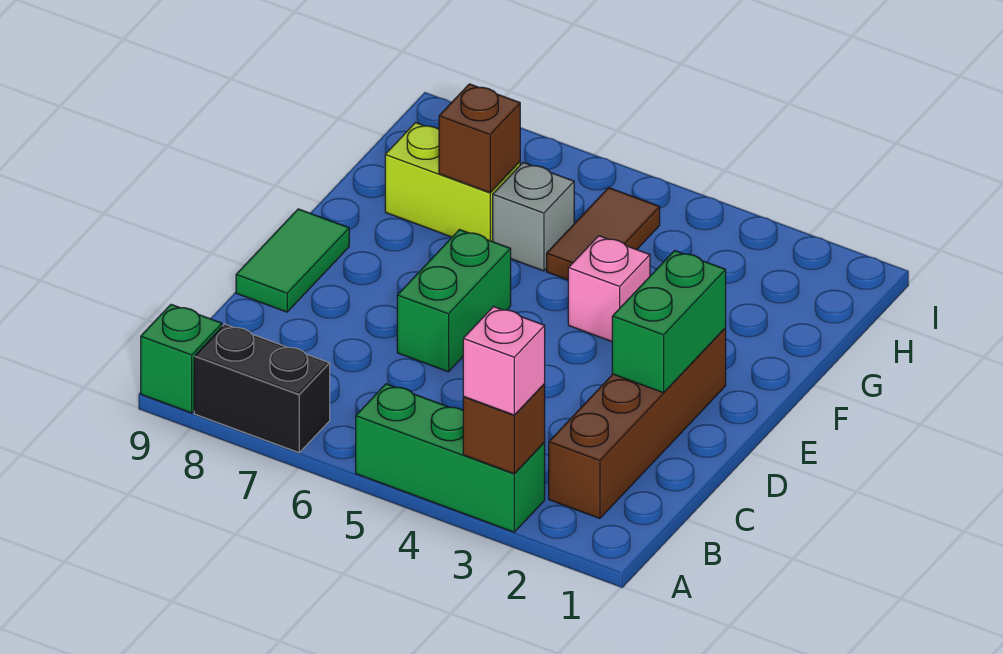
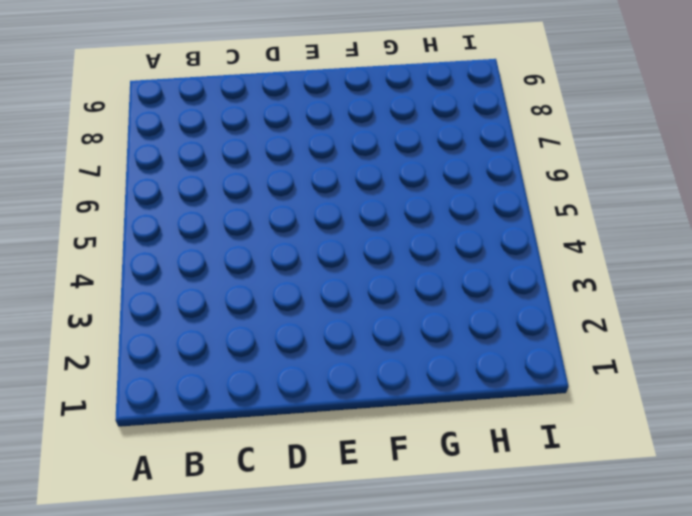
none -> green 1x3 brick [356,384,545,532]
none -> black 1x2 brick [194,324,330,453]
none -> green 1x1 brick [141,304,222,413]

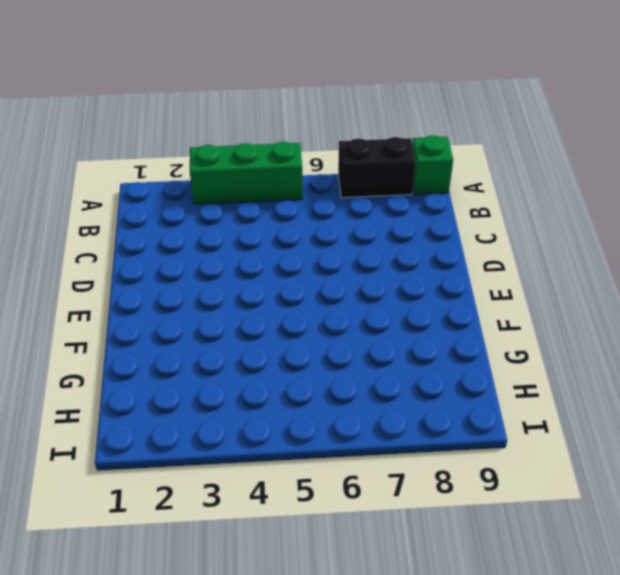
none -> brown 1x4 brick [549,328,726,518]
none -> green 1x2 brick [397,230,511,372]
none -> green 1x2 tile [236,209,349,312]

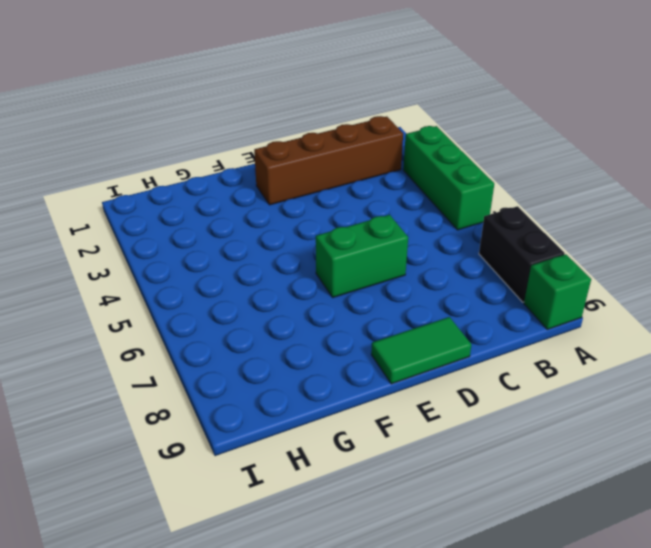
none -> pink 1x1 brick [568,236,650,341]
none -> brown 1x2 tile [547,188,660,280]
none -> grey 1x1 brick [493,162,574,271]

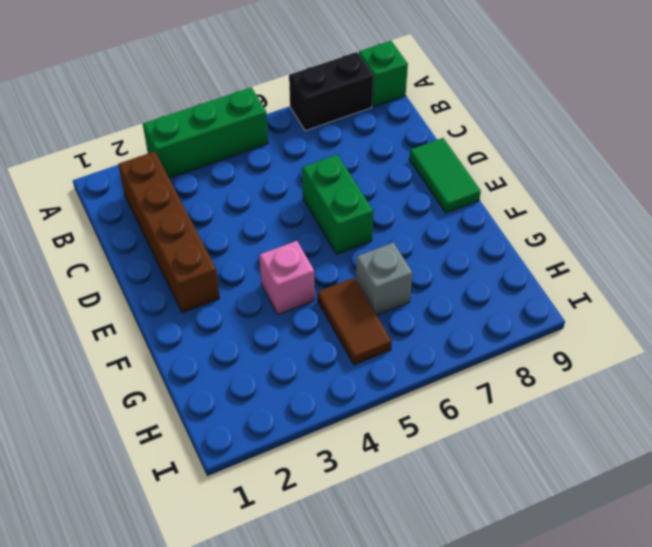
none -> lime 1x2 brick [385,123,520,242]
none -> brown 1x1 brick [463,384,545,473]
none -> green 1x2 brick [612,251,726,393]

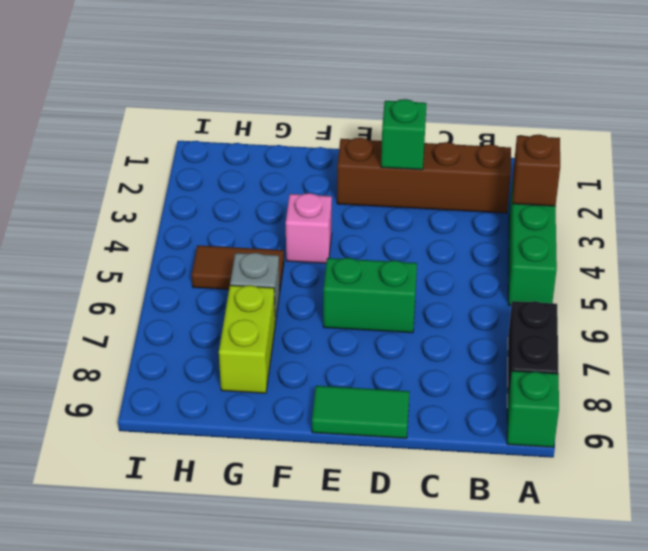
green 1x1 brick [381,99,426,170] -> green 1x2 brick [612,251,726,393]
none -> brown 1x1 brick [439,84,520,192]
none -> pink 1x1 brick [463,307,545,415]

